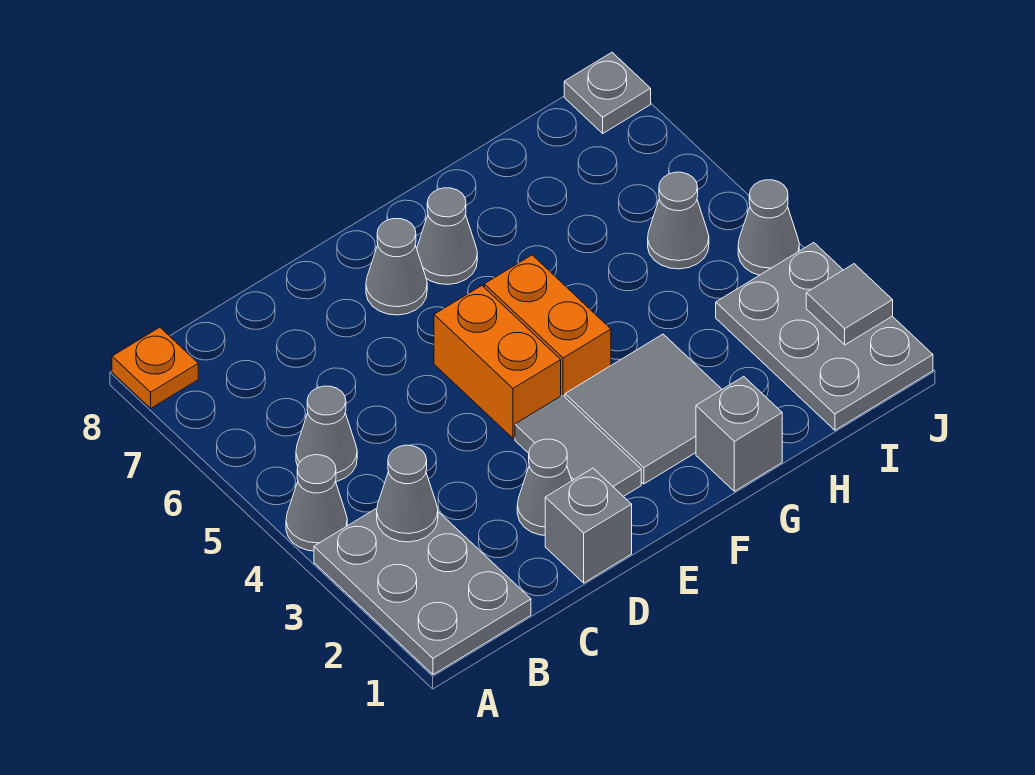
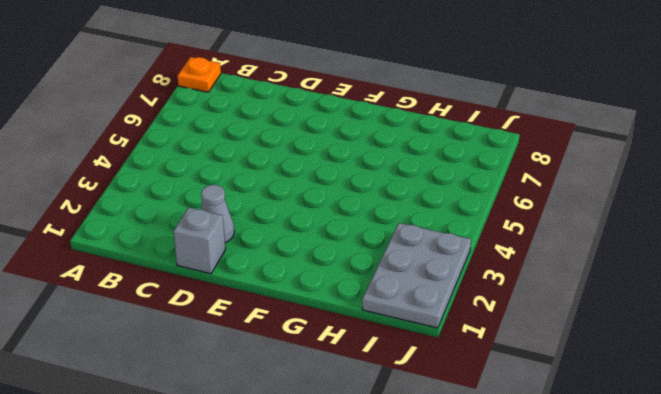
none -> grey 2x3 plate [314,508,531,675]
none -> grey 1x1 cone [286,455,347,551]
none -> grey 1x1 cone [296,386,357,482]

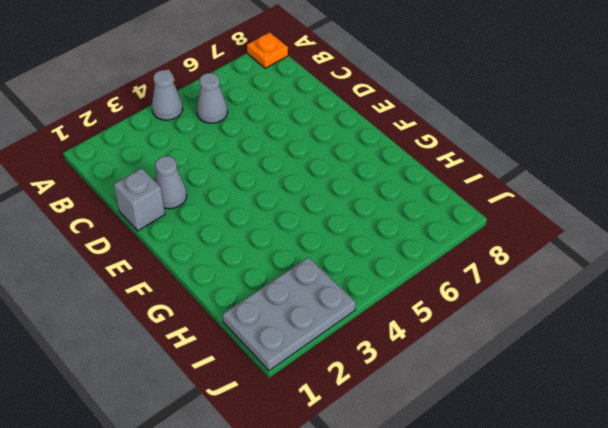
none -> grey 2x3 plate [314,508,531,675]
none -> grey 1x2 tile [515,395,641,497]
none -> orange 1x2 brick [434,286,561,438]

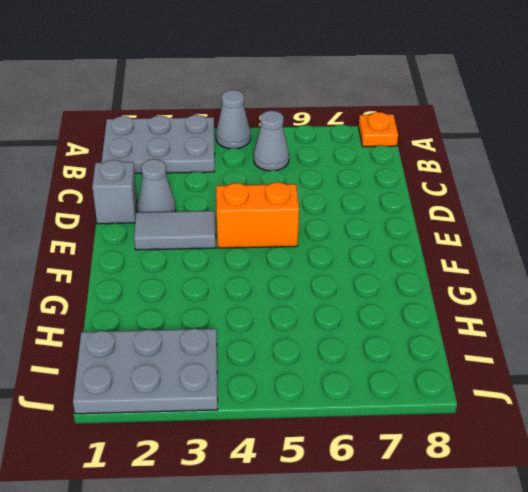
none -> grey 1x1 cone [366,219,427,315]
none -> grey 2x2 tile [565,334,722,484]
none -> orange 1x2 brick [484,255,611,397]

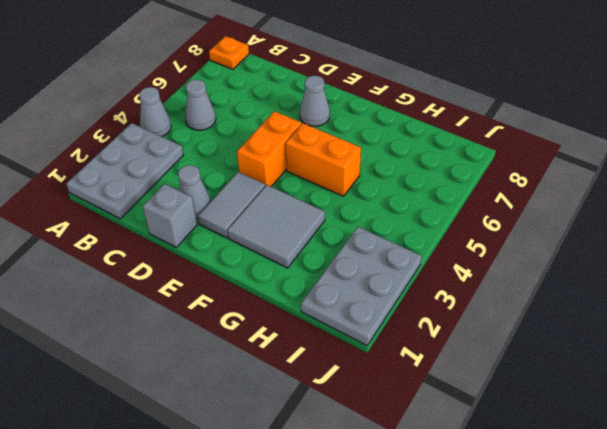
orange 1x2 brick [285,123,361,196] -> orange 1x2 brick turned to [484,255,611,397]
none -> grey 1x1 cone [417,188,477,285]
none -> grey 1x1 brick [696,377,782,491]
none -> grey 1x1 cone [648,172,709,269]

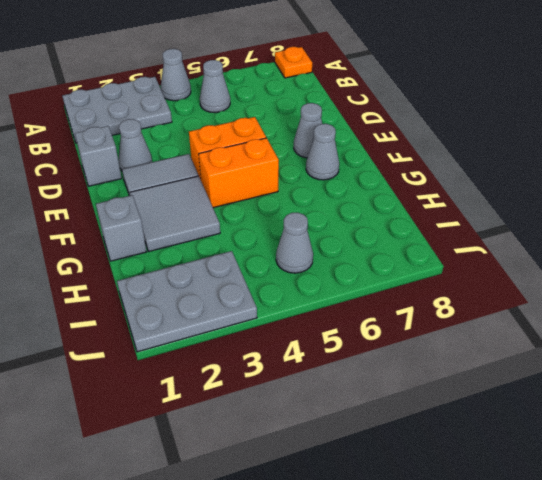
none -> grey 1x1 cone [738,180,799,275]
none -> grey 1x1 plate [564,53,651,133]
none -> grey 1x1 cone [377,445,438,542]

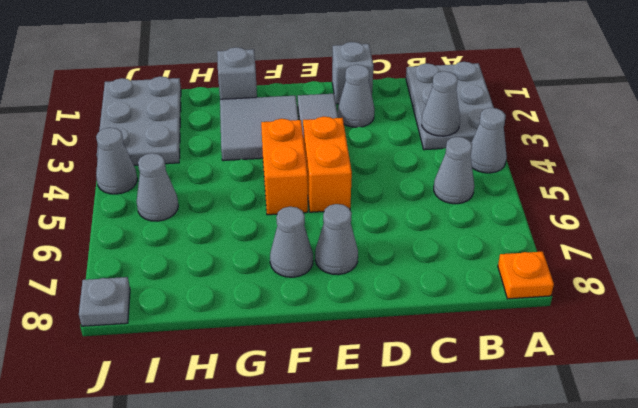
none -> grey 1x1 tile [806,264,893,345]

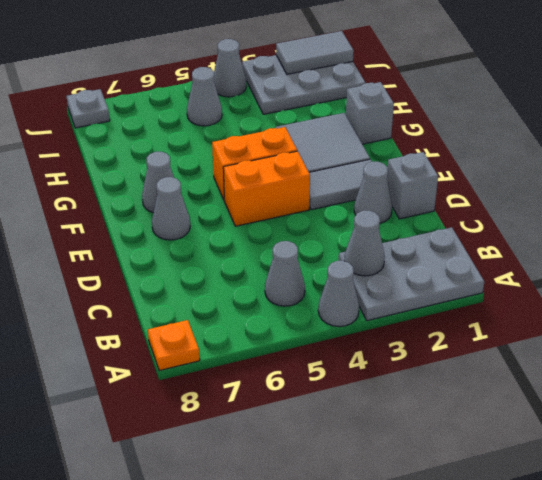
grey 1x2 tile [276,31,354,74] -> grey 1x1 tile [806,264,893,345]

